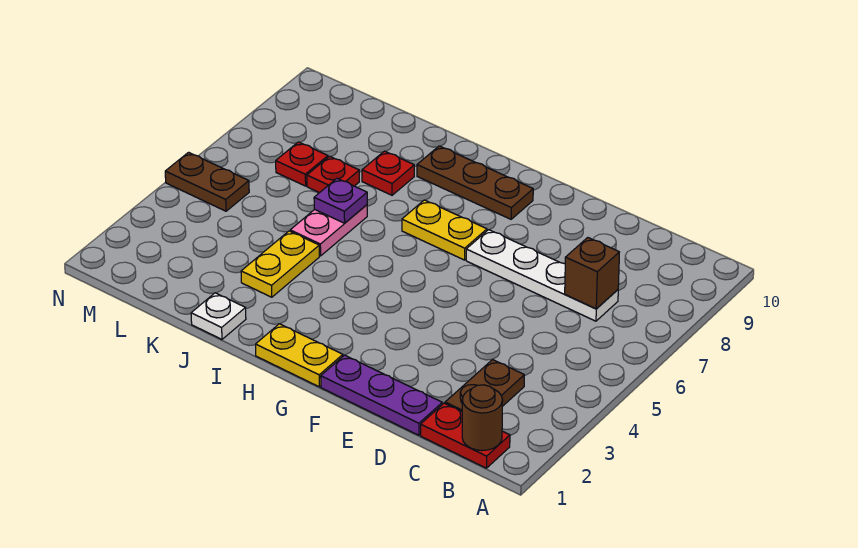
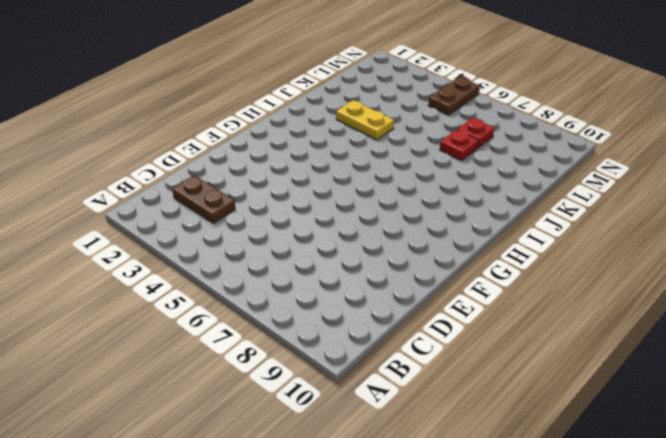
none -> red 1x2 plate [421,403,510,468]
none -> white 1x4 plate [466,230,618,321]
none -> purple 1x3 plate [321,355,442,435]

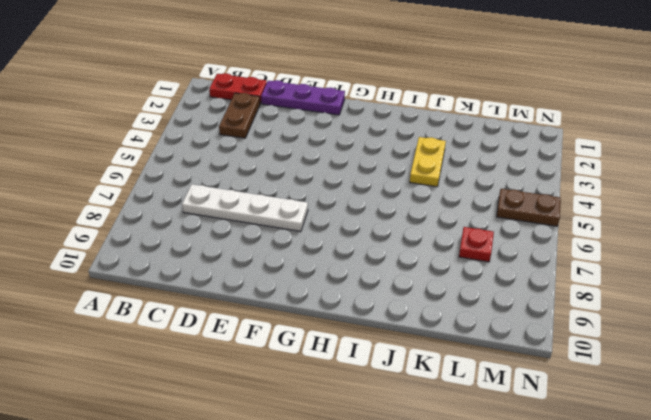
none -> yellow 1x2 plate [256,324,343,387]
none -> yellow 1x2 plate [402,200,487,260]
none -> brown 1x3 plate [417,146,533,219]

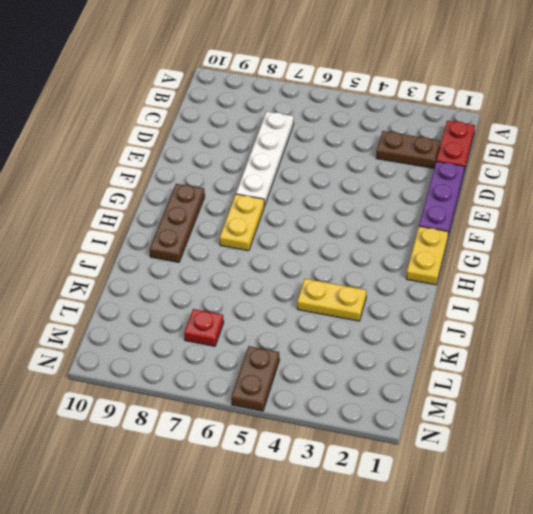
none -> white 1x1 plate [191,293,246,339]
none -> pink 1x2 plate [290,205,367,256]
none -> red 1x1 plate [362,151,414,195]

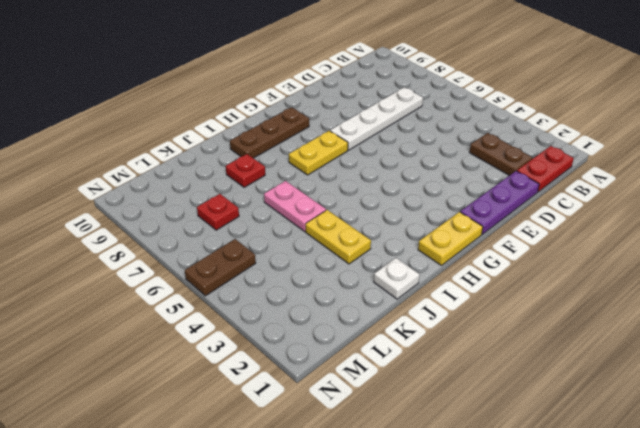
none -> red 1x1 plate [307,156,359,193]
none -> brown 1x1 round brick [462,385,503,451]
none -> brown 1x1 brick [565,238,619,309]

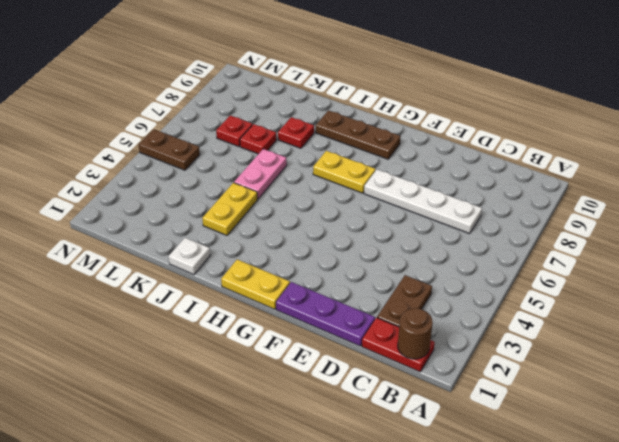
none -> brown 1x1 brick [565,238,619,309]
none -> purple 1x1 plate [314,178,367,223]

